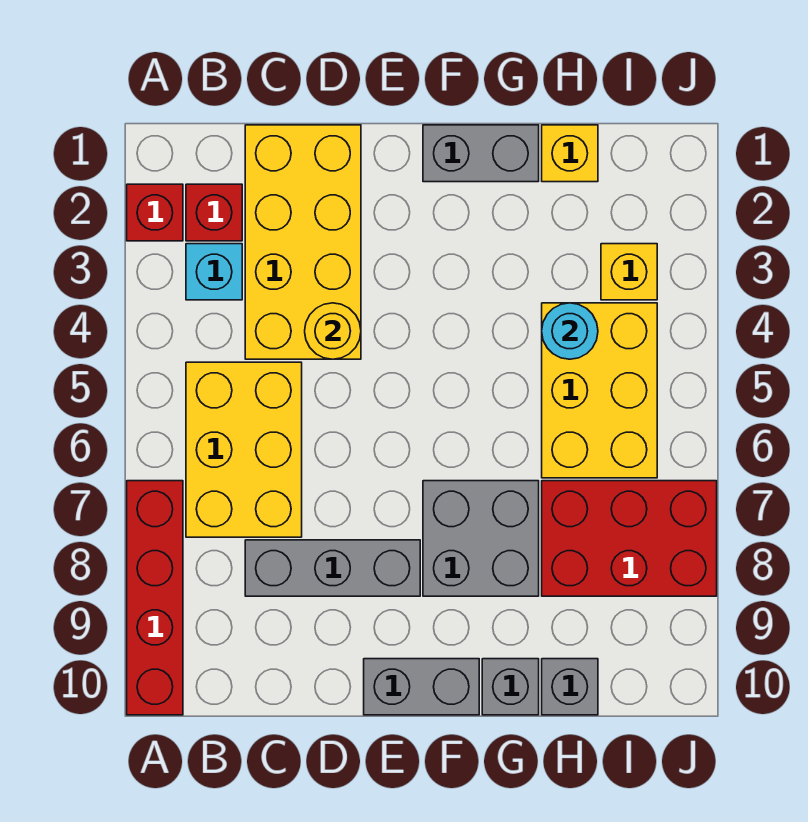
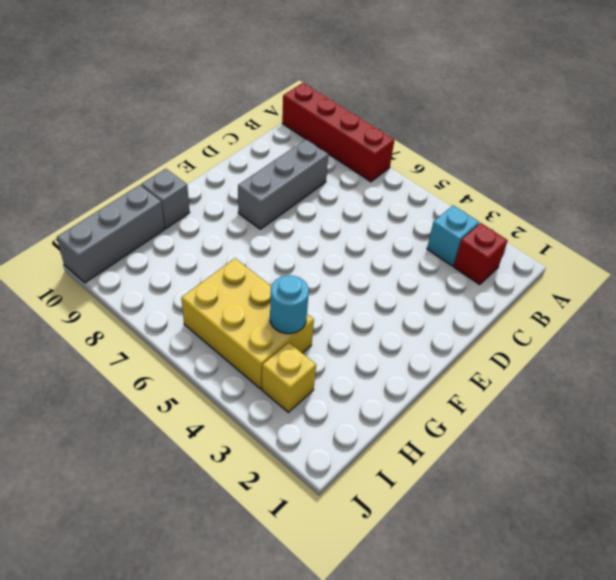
grey 1x3 brick [57,185,165,283] -> grey 1x1 brick [542,659,598,715]
none -> red 1x1 brick [127,184,183,241]
none -> yellow 2x3 brick [186,362,302,537]
none -> yellow 2x4 brick [245,125,361,359]

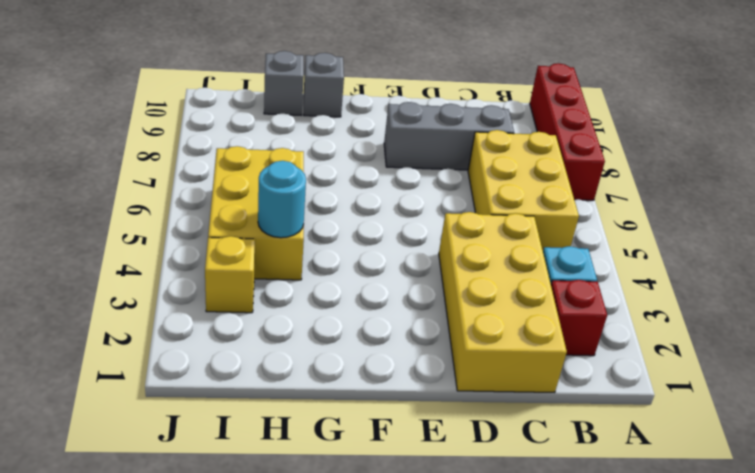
none -> red 1x1 brick [127,184,183,241]
none -> grey 1x2 brick [364,659,479,715]
none -> grey 1x2 brick [423,125,539,182]

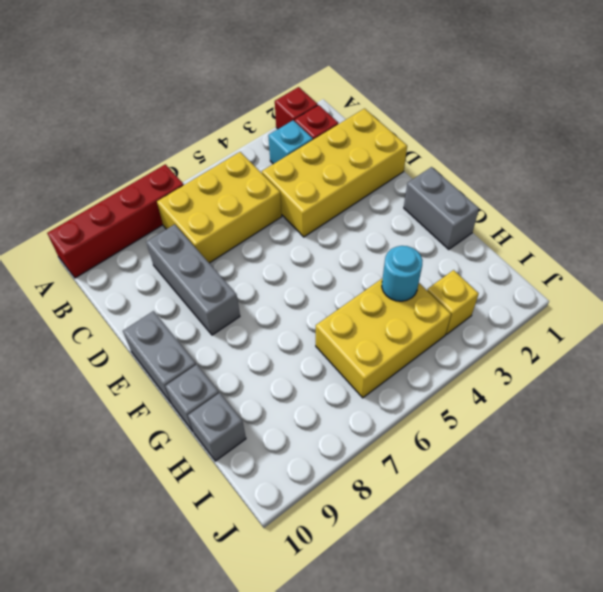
none -> grey 2x2 brick [423,481,539,596]
none -> yellow 1x1 brick [542,125,598,182]
none -> red 2x3 brick [542,481,717,596]

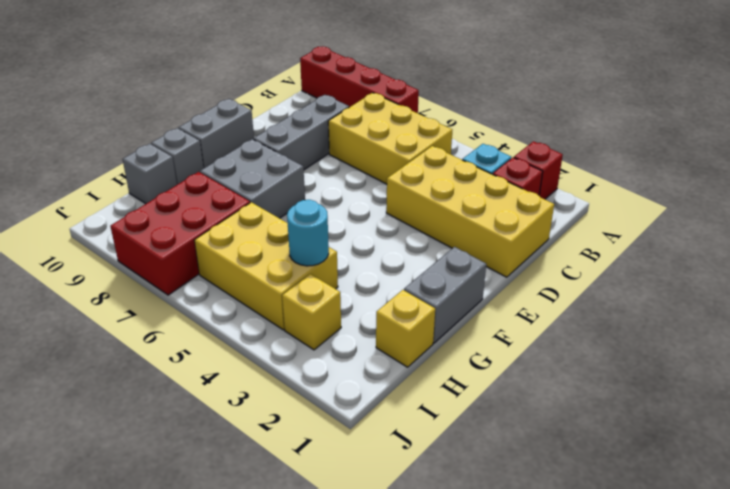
none -> yellow 1x1 round brick [305,303,361,359]

